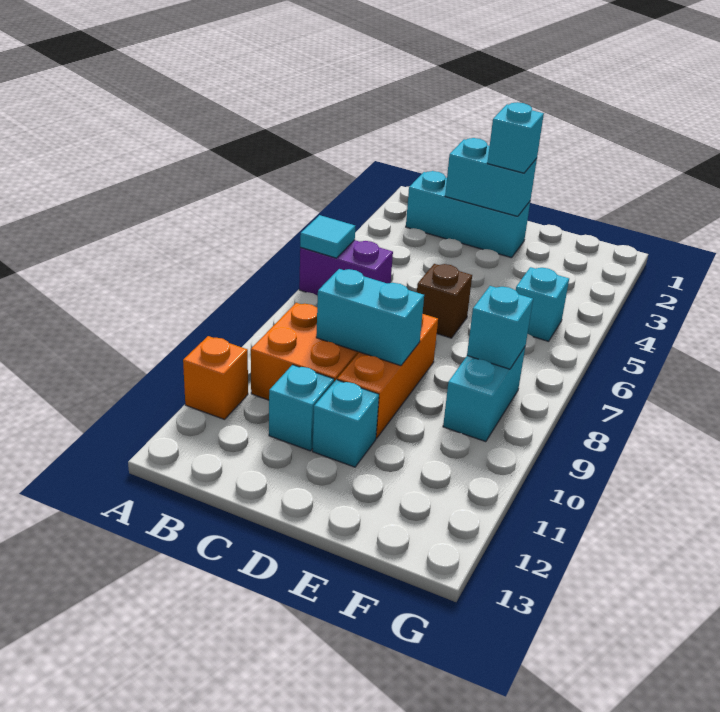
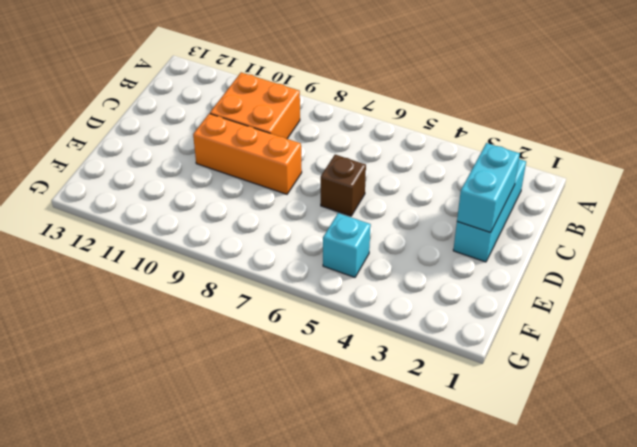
none -> purple 1x2 brick [299,240,393,296]
none -> orange 1x1 brick [183,336,248,419]
none -> cyan 1x1 brick [269,365,334,451]

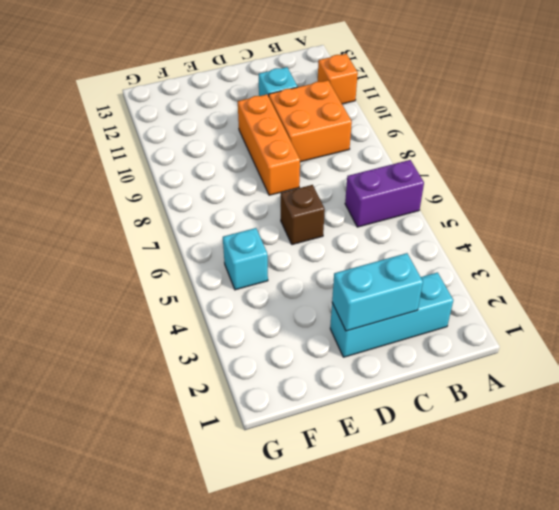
none -> cyan 1x1 brick [313,380,379,467]
none -> cyan 1x2 brick [443,347,525,442]
none -> cyan 1x1 tile [300,215,355,258]

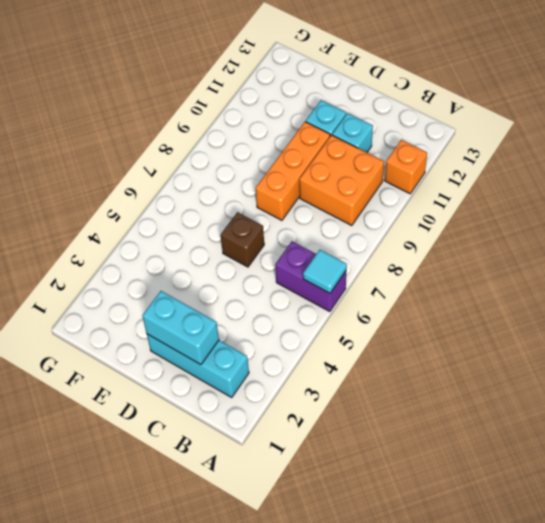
none -> cyan 1x1 brick [516,267,569,341]
none -> cyan 1x2 brick [443,347,525,442]
none -> cyan 1x2 brick [316,269,424,366]

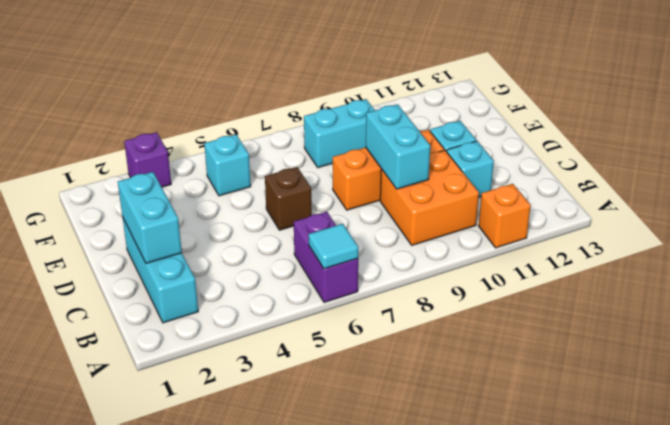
purple 1x1 brick [124,132,171,187] -> none
none -> cyan 1x1 brick [467,286,533,369]
none -> cyan 1x1 brick [487,102,544,173]

